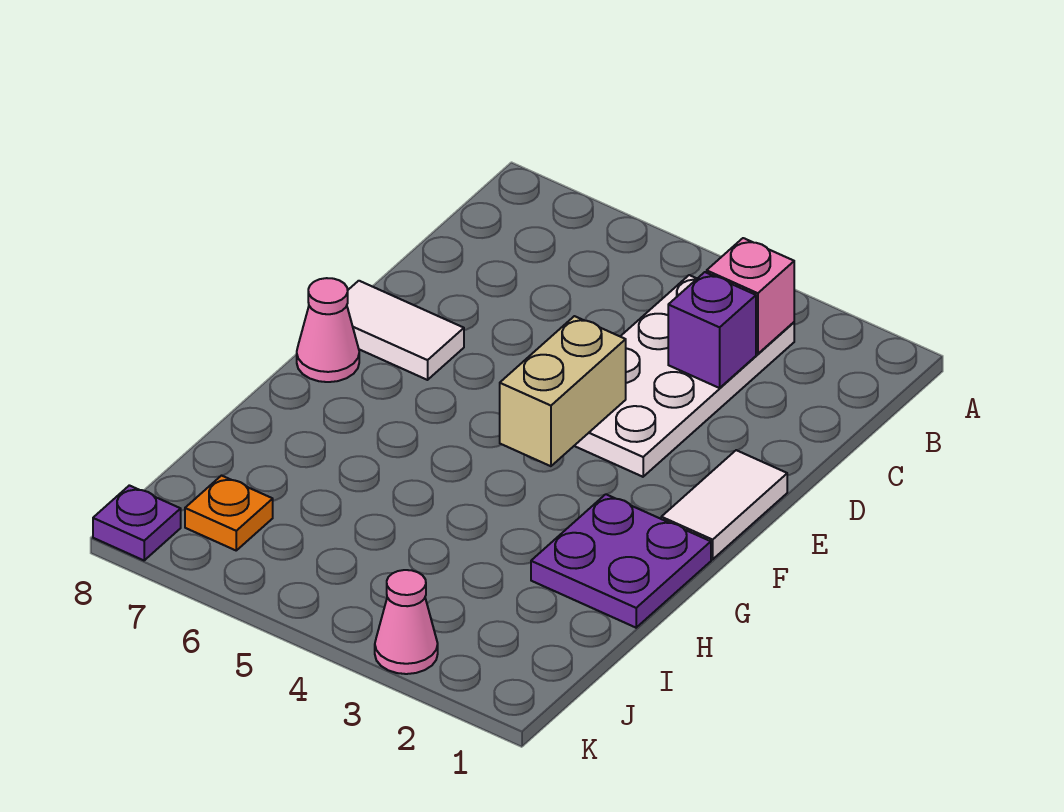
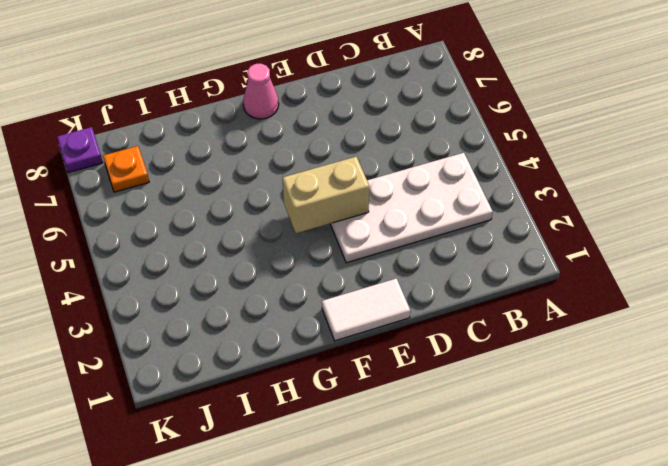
none -> white 1x2 tile [347,281,464,380]
none -> purple 2x2 plate [531,494,711,628]

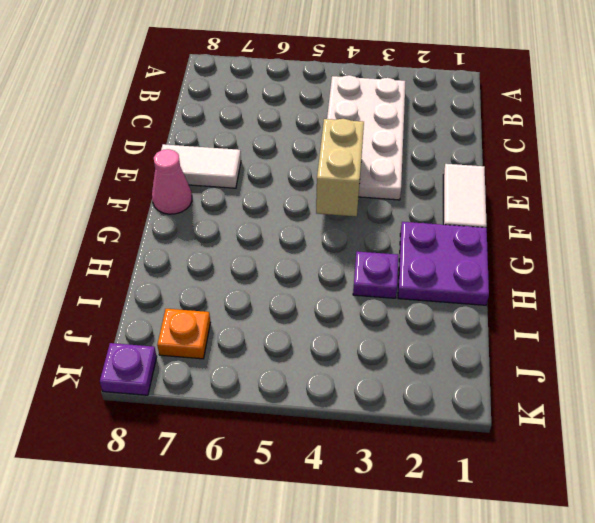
purple 1x1 plate [353,251,398,298] -> none
none -> pink 1x1 cone [375,570,438,674]
none -> pink 1x1 brick [707,238,794,354]

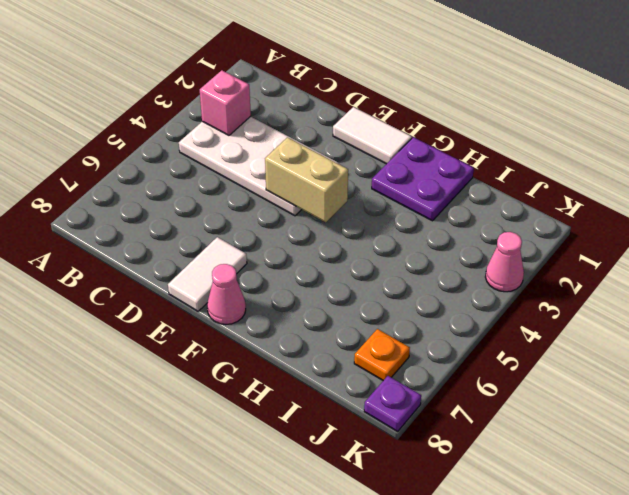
none -> purple 1x1 brick [668,272,756,388]

